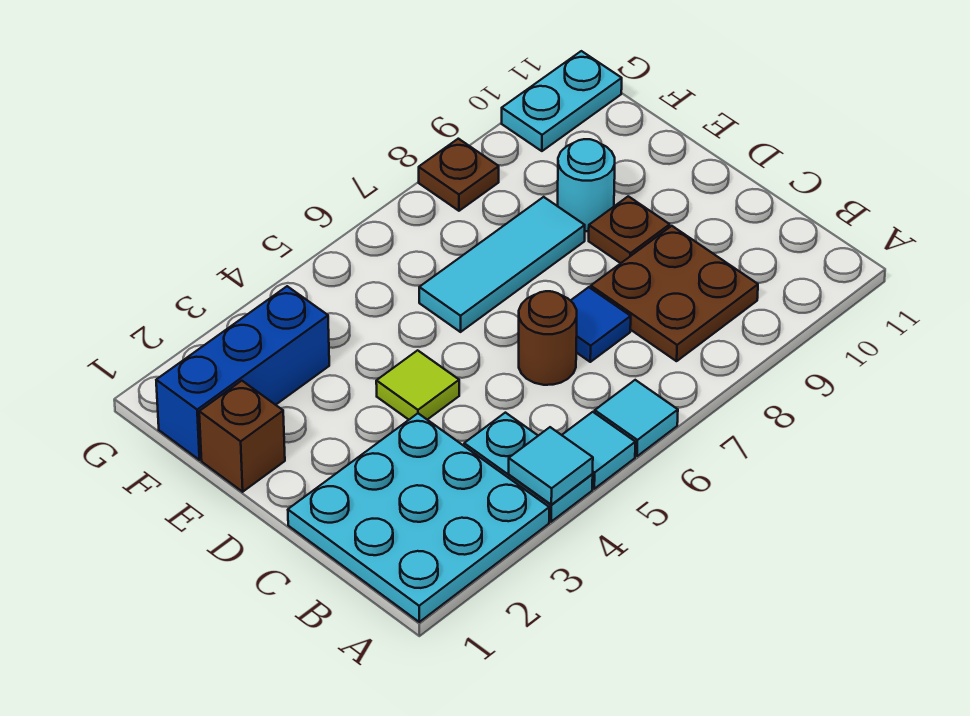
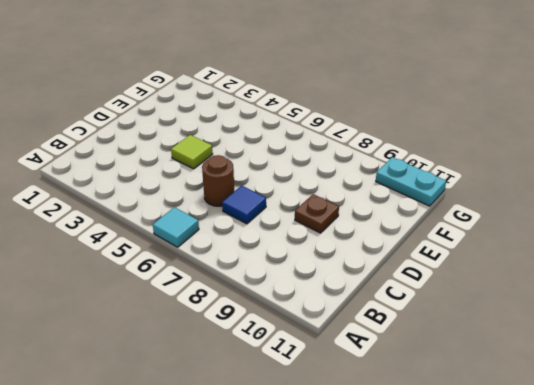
none -> cyan 3x3 plate [288,413,549,622]
none -> cyan 1x2 plate [464,413,593,522]
none -> cyan 1x1 tile [562,412,635,489]

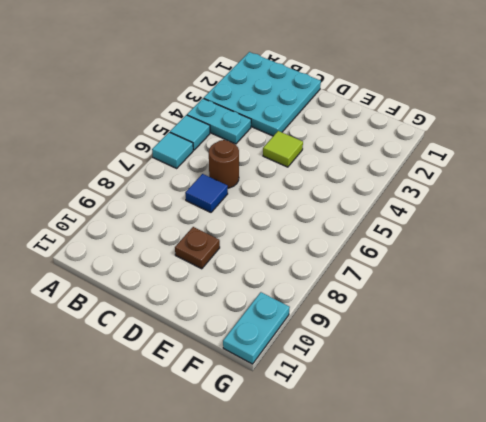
none -> brown 2x2 plate [591,226,758,361]
none -> brown 1x1 brick [199,381,285,492]
none -> cyan 1x3 tile [419,197,585,332]

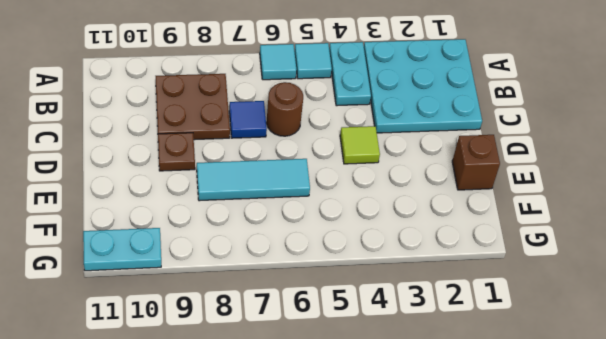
none -> cyan 1x1 round brick [558,139,615,231]
none -> blue 1x3 brick [156,286,329,460]
none -> brown 1x1 plate [419,139,499,211]

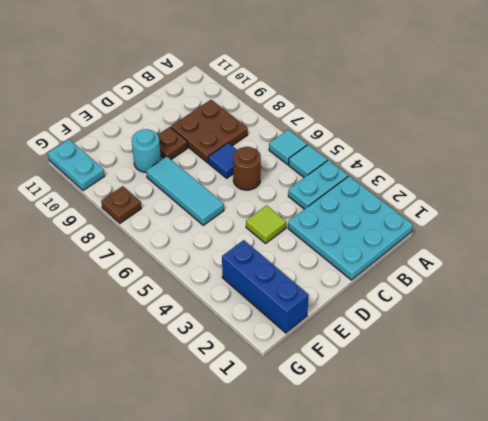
none -> brown 1x1 brick [199,381,285,492]
none -> cyan 1x1 tile [509,427,593,505]

